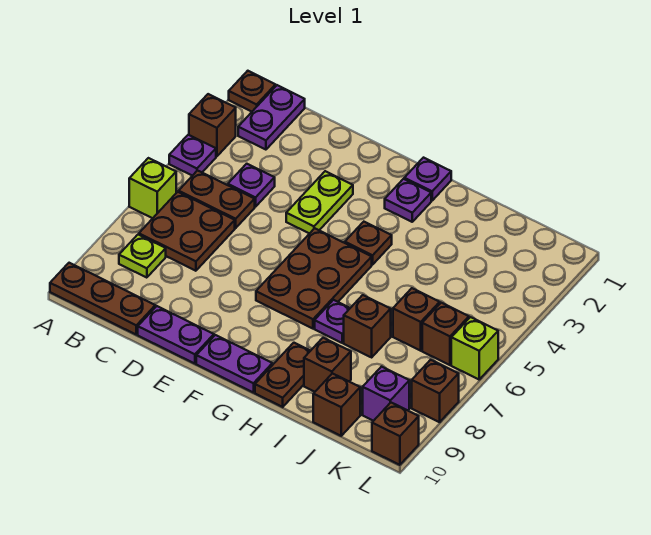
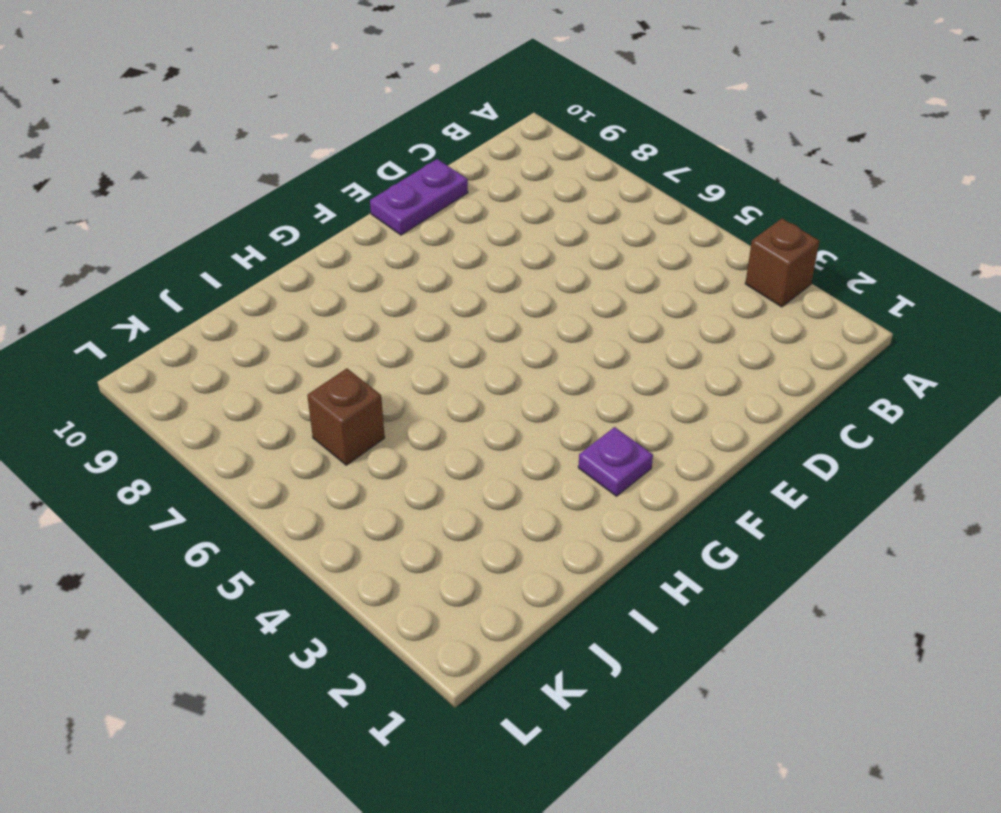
none -> brown 1x1 plate [229,71,276,112]
none -> purple 1x1 plate [169,135,216,176]
none -> lime 1x1 brick [129,158,176,218]

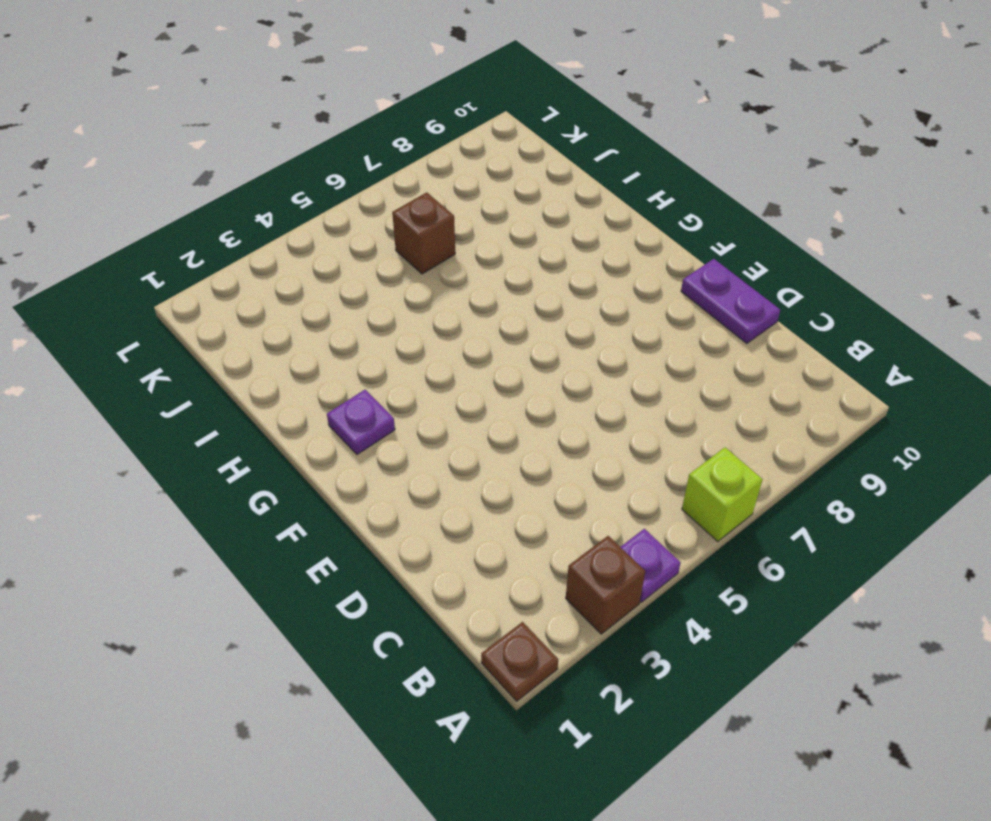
none -> brown 1x3 plate [50,263,155,334]
none -> purple 1x2 plate [238,85,305,150]
none -> brown 1x2 plate [179,171,255,228]

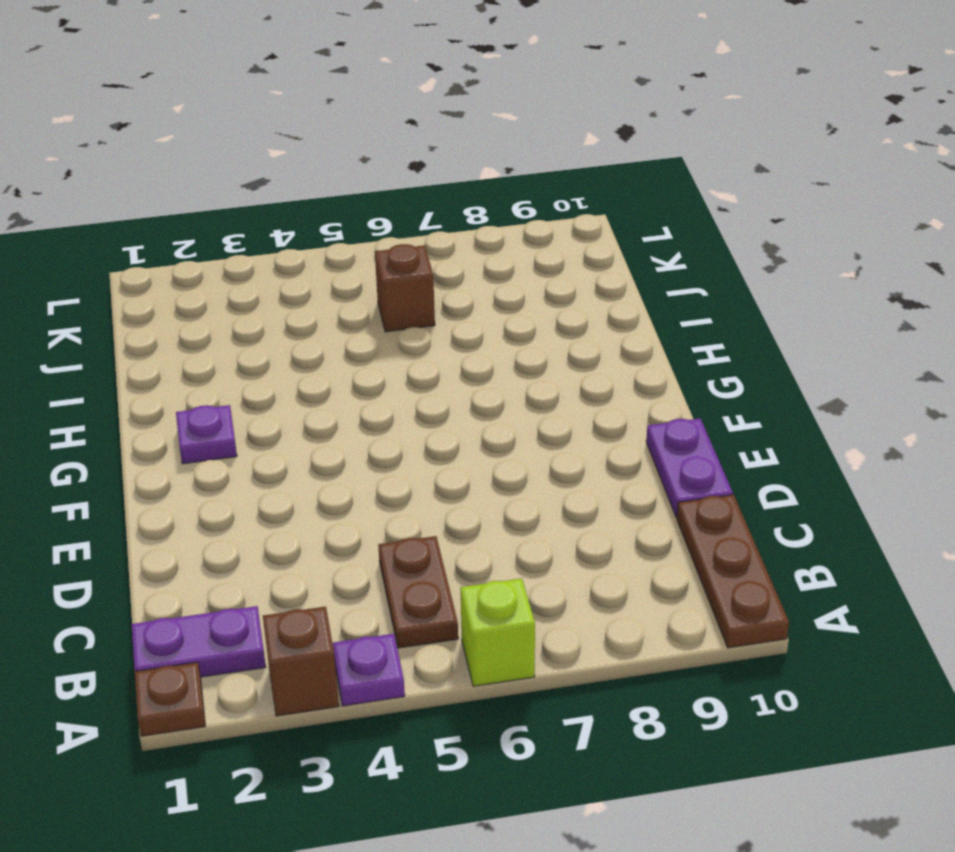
none -> brown 2x2 plate [139,192,235,271]
none -> lime 1x1 plate [119,235,166,278]
none -> purple 1x1 plate [228,164,275,207]

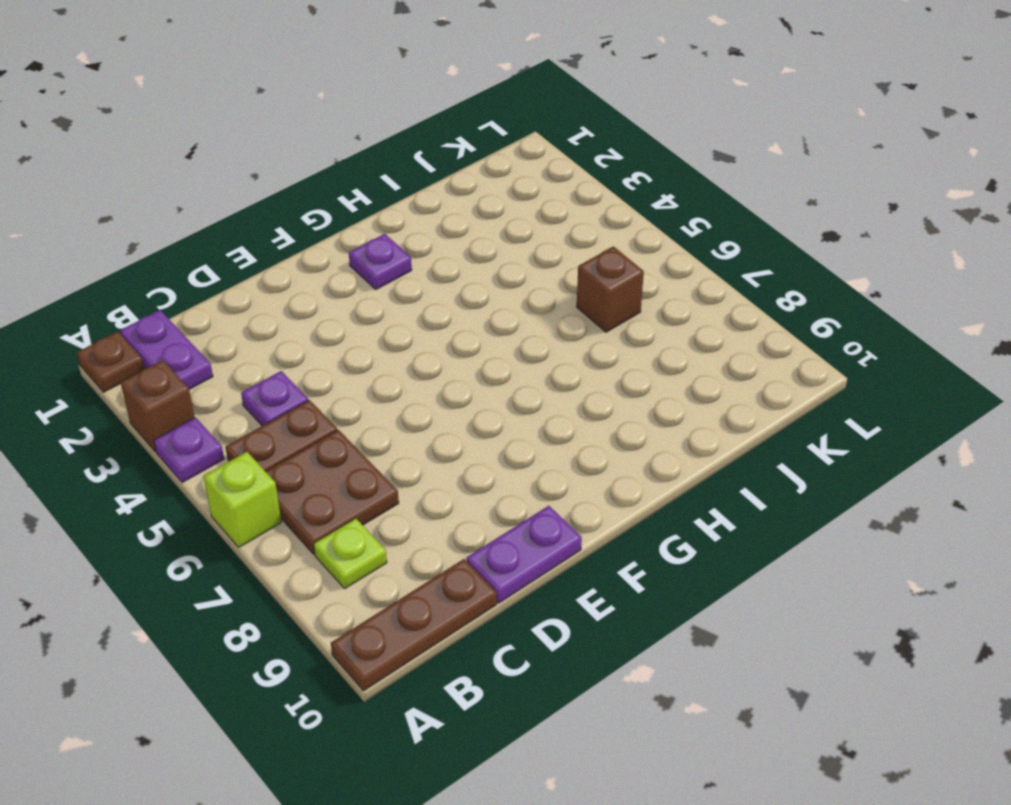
none -> lime 1x2 plate [286,171,353,234]
none -> brown 2x3 plate [256,228,372,329]
none -> purple 1x2 plate [196,335,272,393]

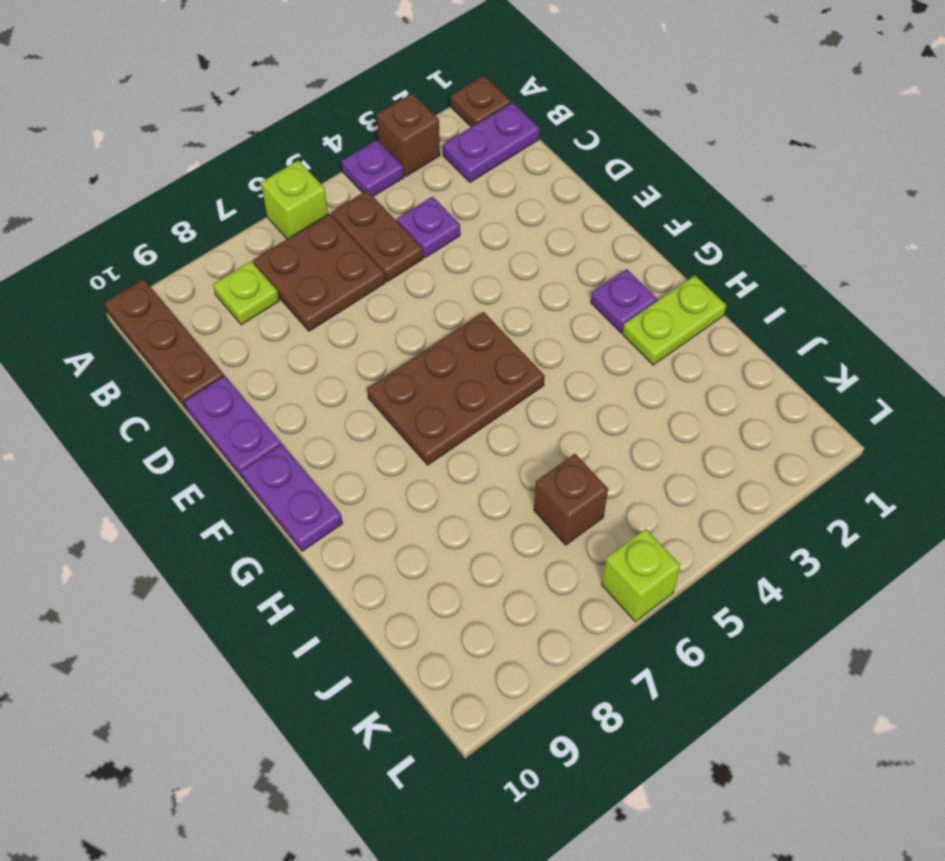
lime 1x2 plate [622,276,726,365] -> lime 1x2 plate moved to [286,171,353,234]
none -> purple 1x1 plate [404,158,451,200]
none -> brown 1x1 plate [345,222,392,265]
none -> purple 1x1 plate [315,300,350,343]

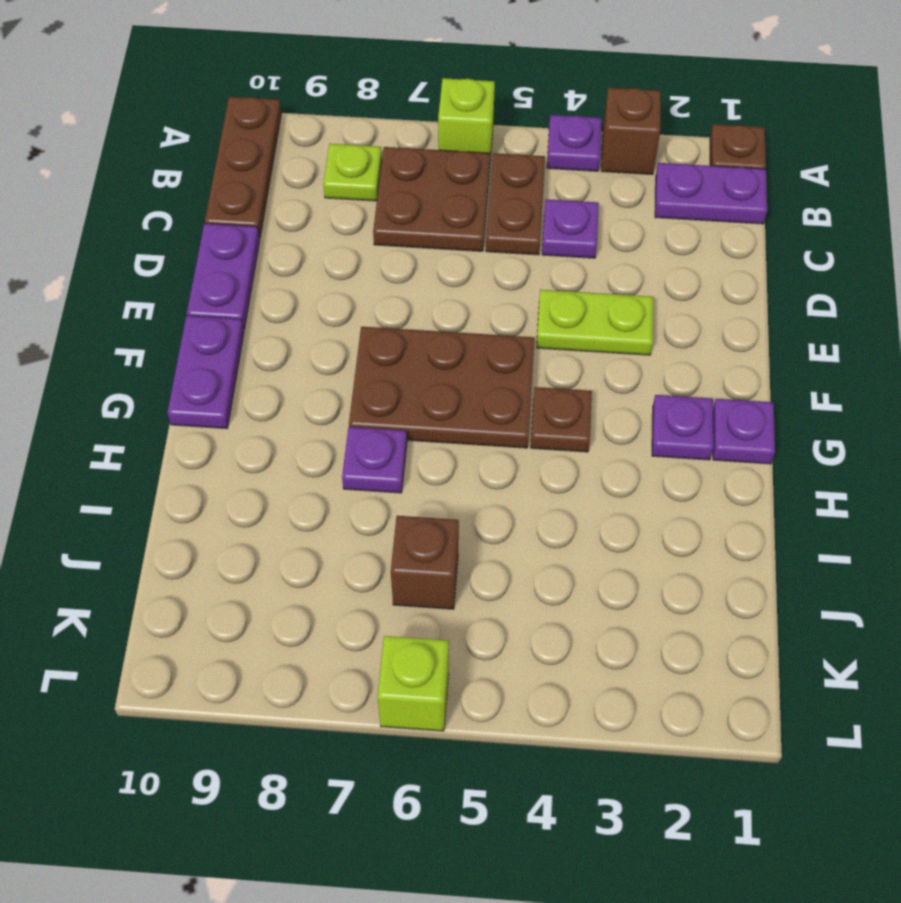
none -> brown 1x2 plate [255,343,310,407]
none -> brown 1x1 brick [344,295,391,357]
none -> brown 1x1 brick [304,338,351,392]

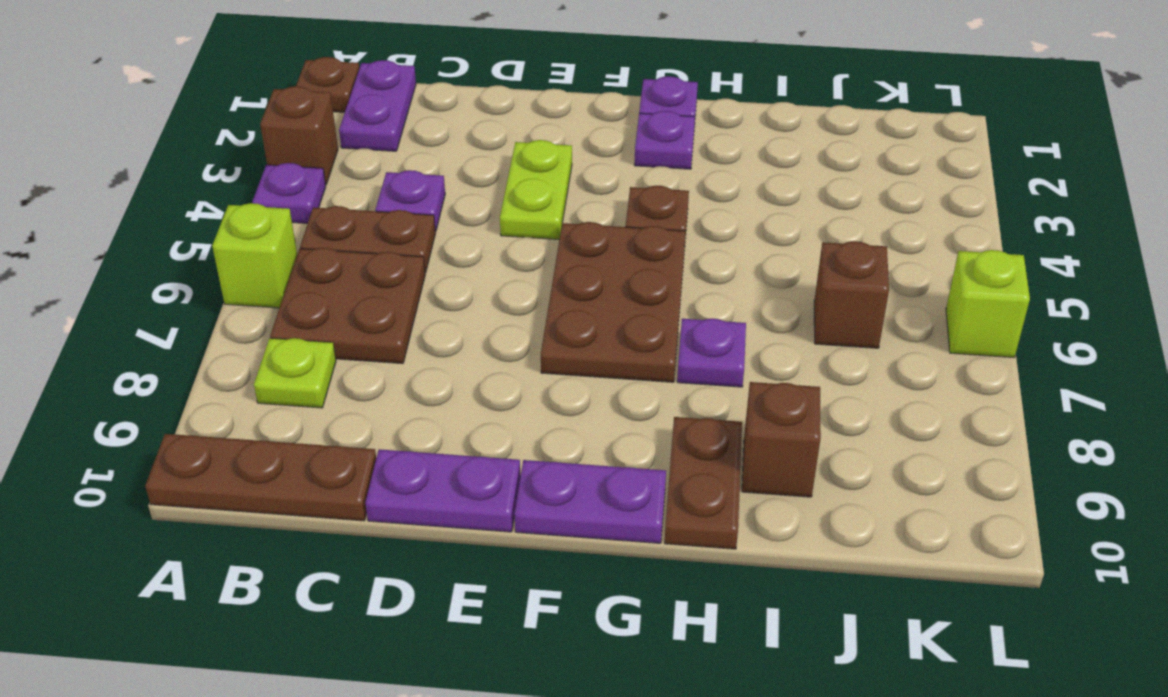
none -> brown 1x1 brick [344,295,391,357]
none -> brown 1x1 brick [313,374,360,436]
none -> brown 1x1 brick [422,303,469,365]

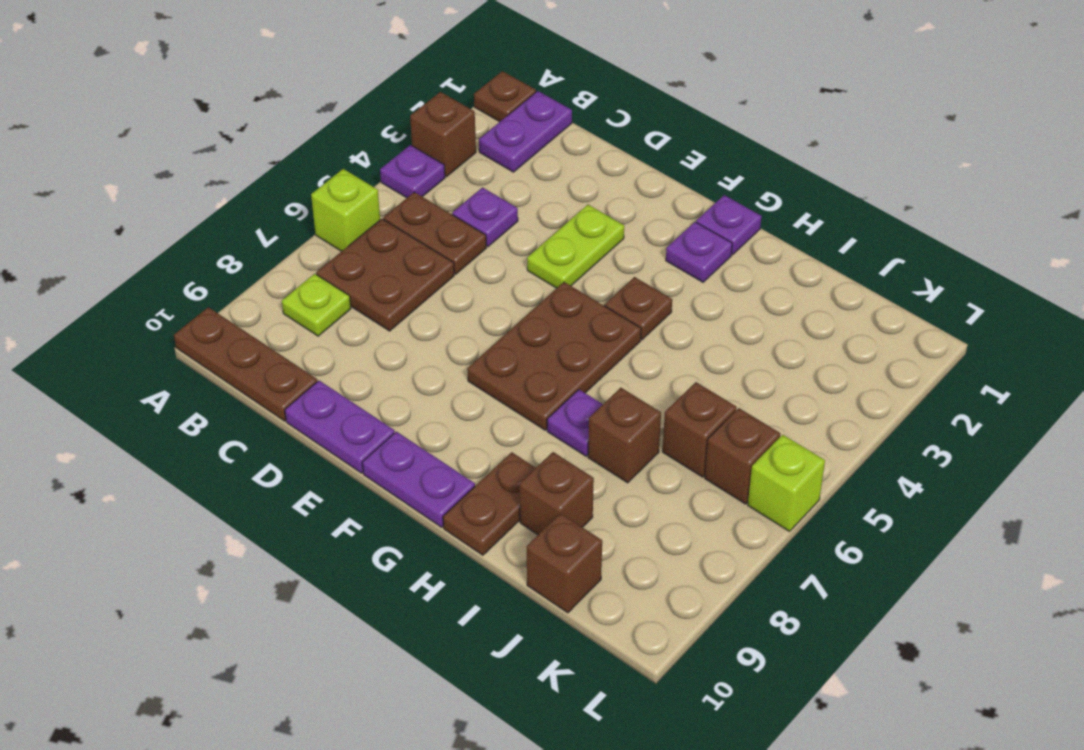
none -> purple 1x1 brick [363,367,409,421]
none -> brown 1x1 brick [412,360,459,422]
none -> brown 1x1 brick [372,403,419,465]

